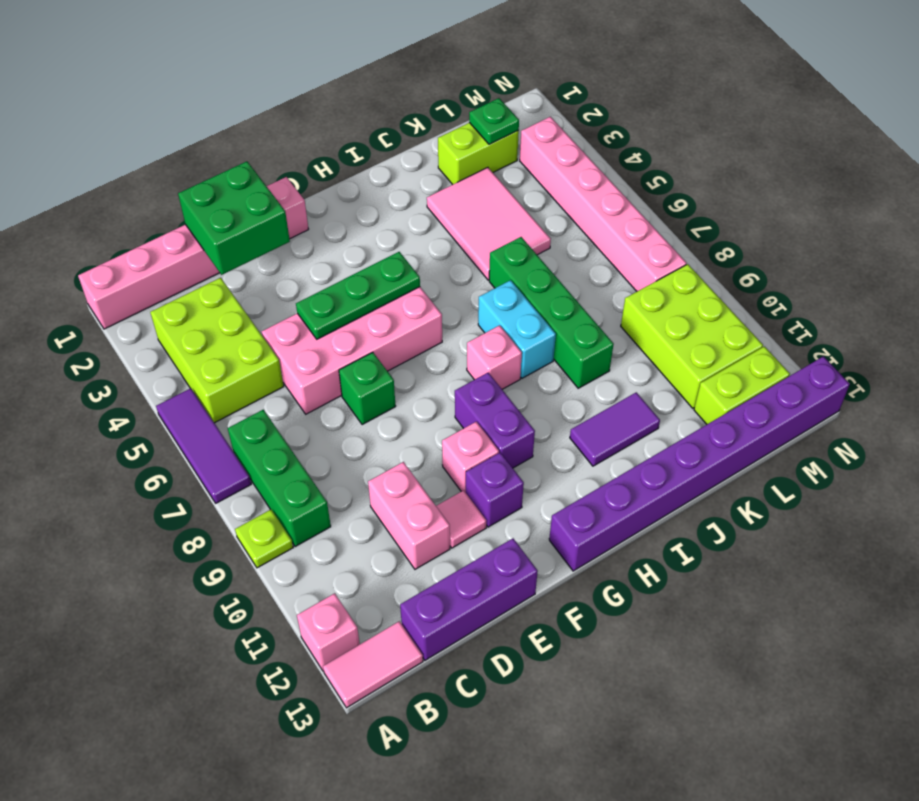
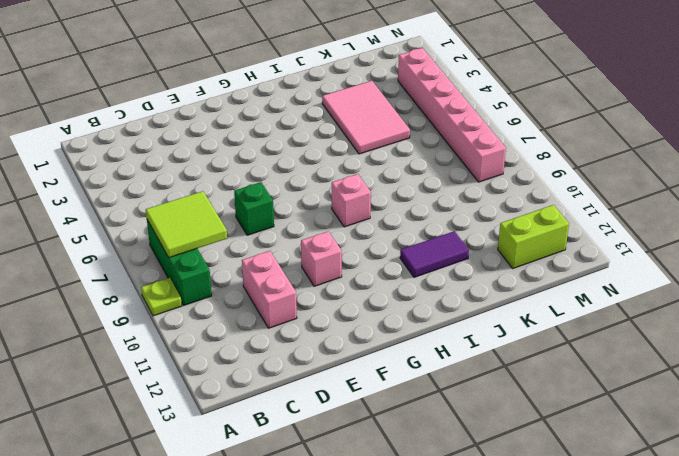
lime 2x2 tile [146,191,227,258] -> none
none -> pink 1x6 brick [78,177,309,329]
none -> purple 1x3 tile [156,388,251,503]
none -> pink 1x1 brick [297,593,360,671]

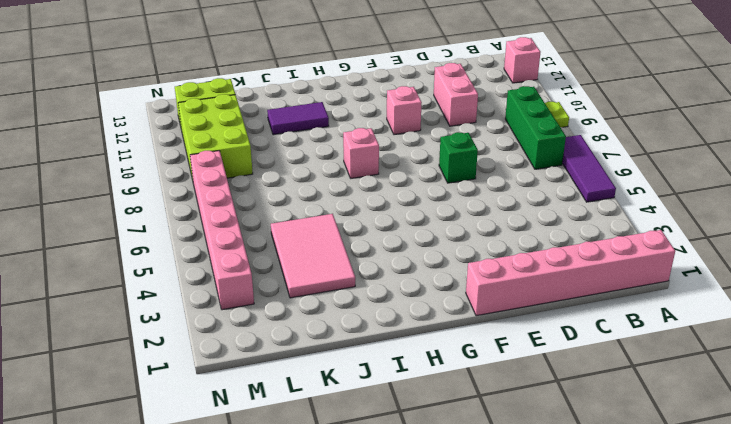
none -> pink 1x2 tile [323,621,423,708]
none -> lime 2x3 brick [150,278,284,423]
none -> purple 1x3 brick [400,539,538,660]

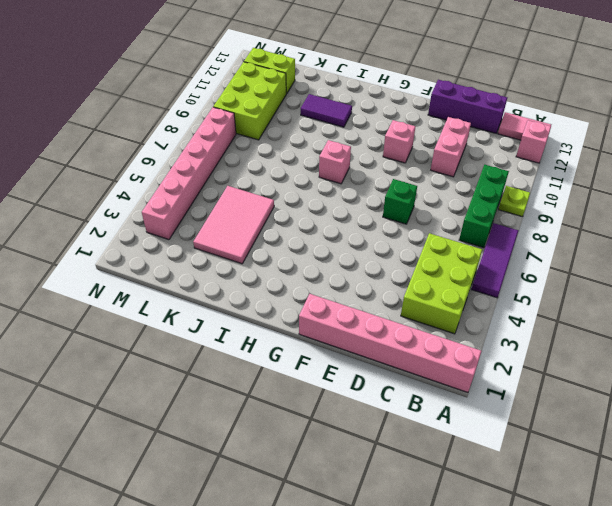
none -> pink 2x4 brick [262,287,442,414]
none -> pink 1x1 tile [436,490,486,548]
none -> purple 1x1 brick [466,452,524,527]

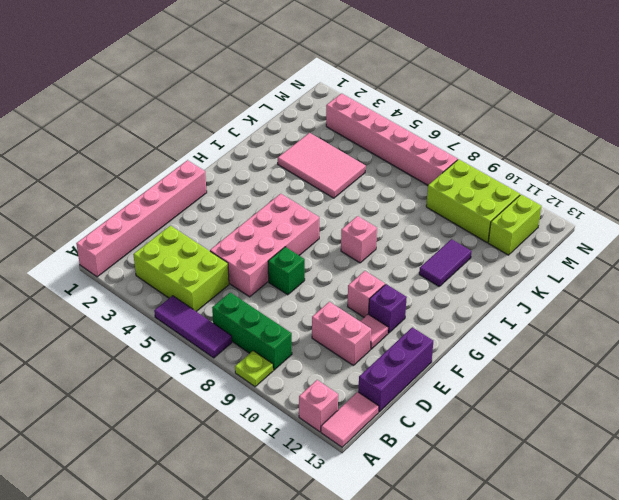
none -> purple 1x2 brick [455,373,535,468]
none -> purple 1x8 brick [549,356,850,571]
none -> cyan 1x2 brick [478,280,556,378]

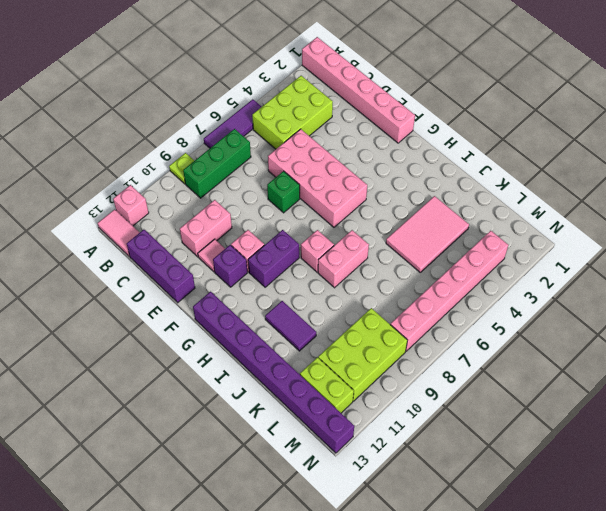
pink 1x2 brick [318,230,369,288] -> cyan 1x2 brick [478,280,556,378]
none -> green 1x4 brick [489,237,614,388]
none -> lime 1x2 brick [438,123,519,185]
none -> green 2x2 brick [178,161,290,275]

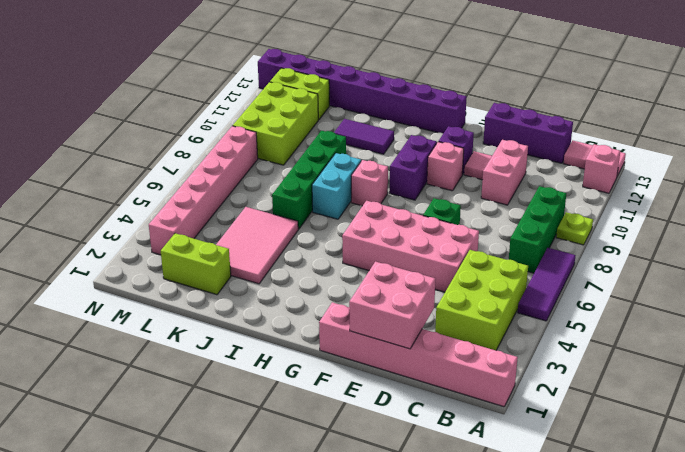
pink 2x2 brick [349,262,436,349] -> green 2x2 brick [178,161,290,275]
none -> green 1x3 plate [296,252,420,339]
none -> green 1x1 plate [469,98,519,144]

